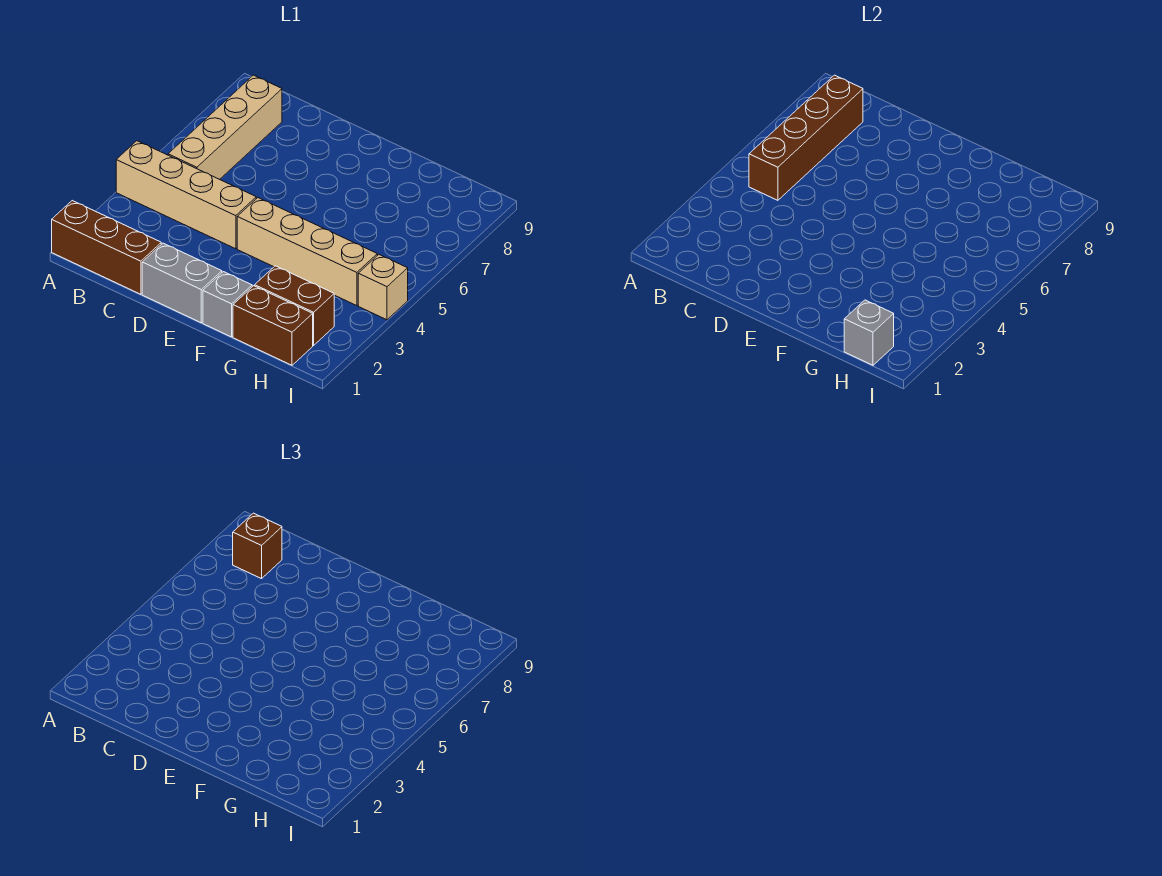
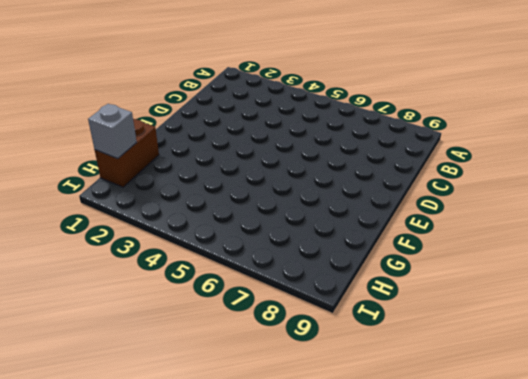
none -> brown 1x3 brick [52,201,161,294]
none -> tan 1x4 brick [116,141,256,249]
none -> tan 1x4 brick [168,75,282,179]

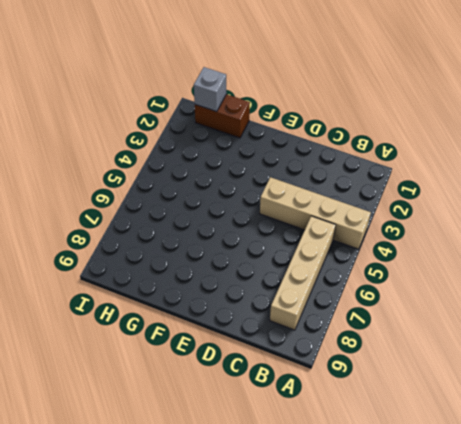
none -> brown 1x3 brick [52,201,161,294]
none -> grey 1x2 brick [142,243,222,323]
none -> tan 1x4 brick [237,198,377,306]

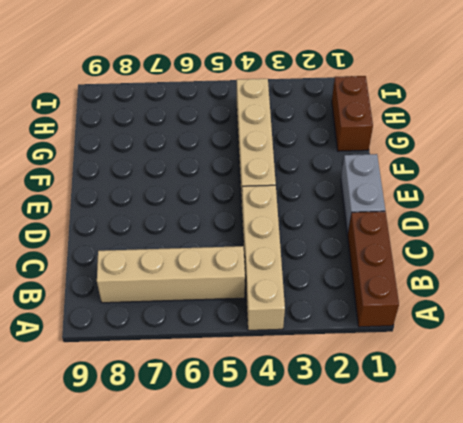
none -> grey 1x1 brick [203,272,252,337]
none -> brown 1x2 brick [255,266,334,345]
none -> tan 1x1 brick [358,255,408,320]

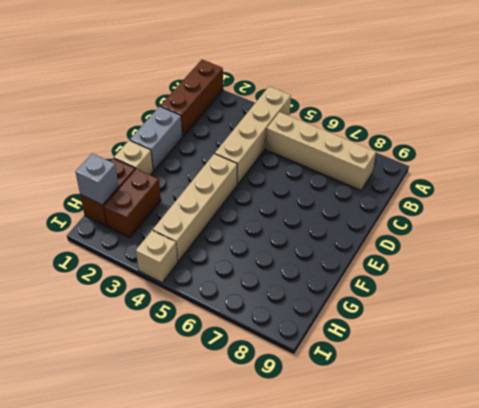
tan 1x1 brick [114,140,153,175] -> grey 1x1 brick [203,272,252,337]
none -> brown 1x4 brick [749,75,863,200]
none -> brown 1x1 brick [233,513,282,579]

